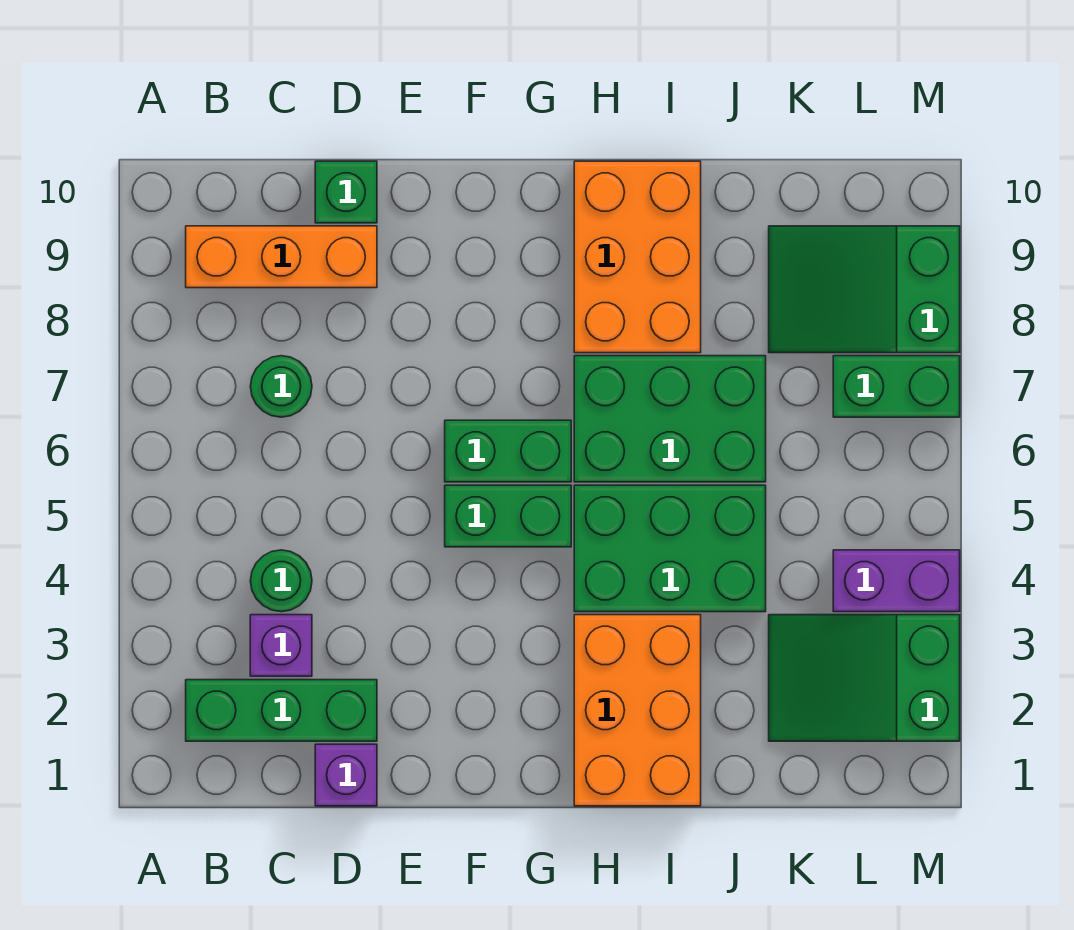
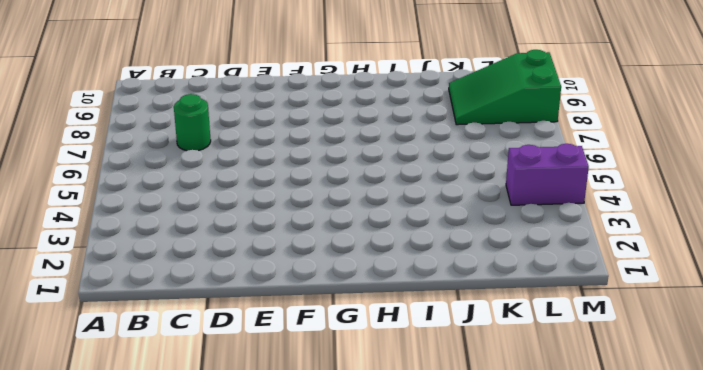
none -> green 1x3 brick [186,680,377,741]
none -> orange 1x3 brick [186,226,377,288]
none -> purple 1x1 brick [250,615,312,676]

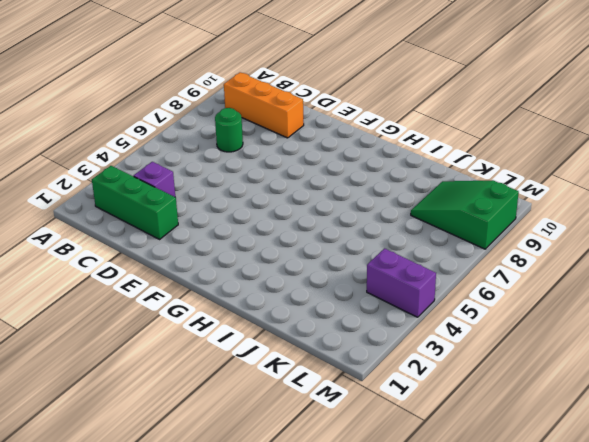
none -> green 1x1 round brick [250,550,312,612]
none -> purple 1x1 brick [315,744,377,806]
none -> green 1x1 brick [315,161,377,223]

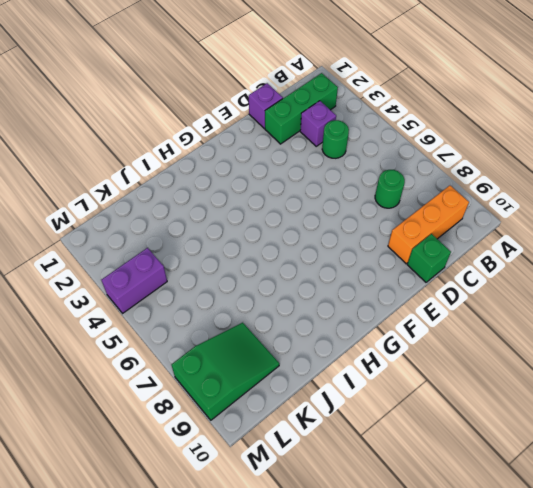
none -> green 1x2 brick [445,485,571,547]
none -> green 1x2 brick [445,420,571,482]
none -> orange 2x3 brick [574,615,701,806]

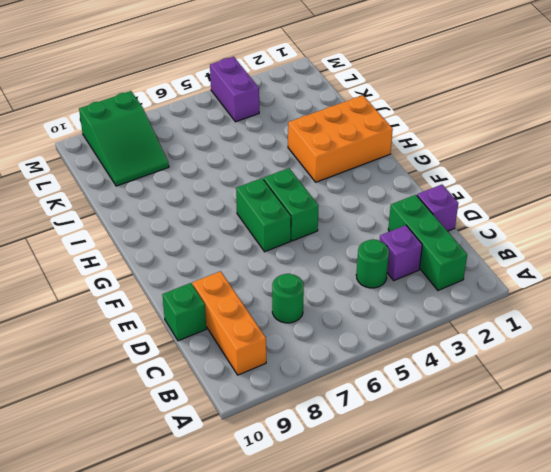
none -> green 2x3 brick [574,485,766,612]
none -> green 2x3 brick [574,356,766,482]
none -> orange 2x3 brick [574,161,701,353]

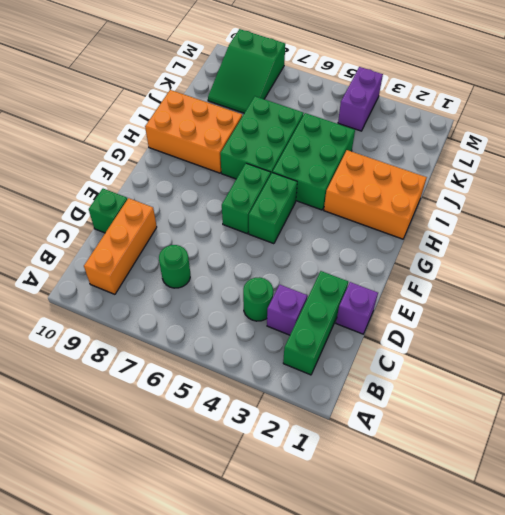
none -> green 2x3 slope [769,615,960,741]
none -> green 1x2 brick [833,356,960,417]

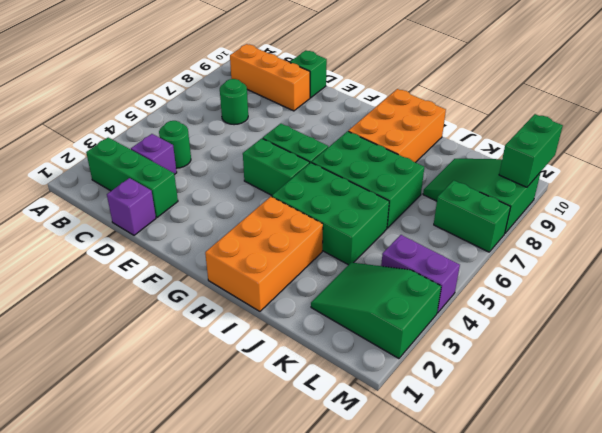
green 1x2 brick [499,114,563,187] -> none

